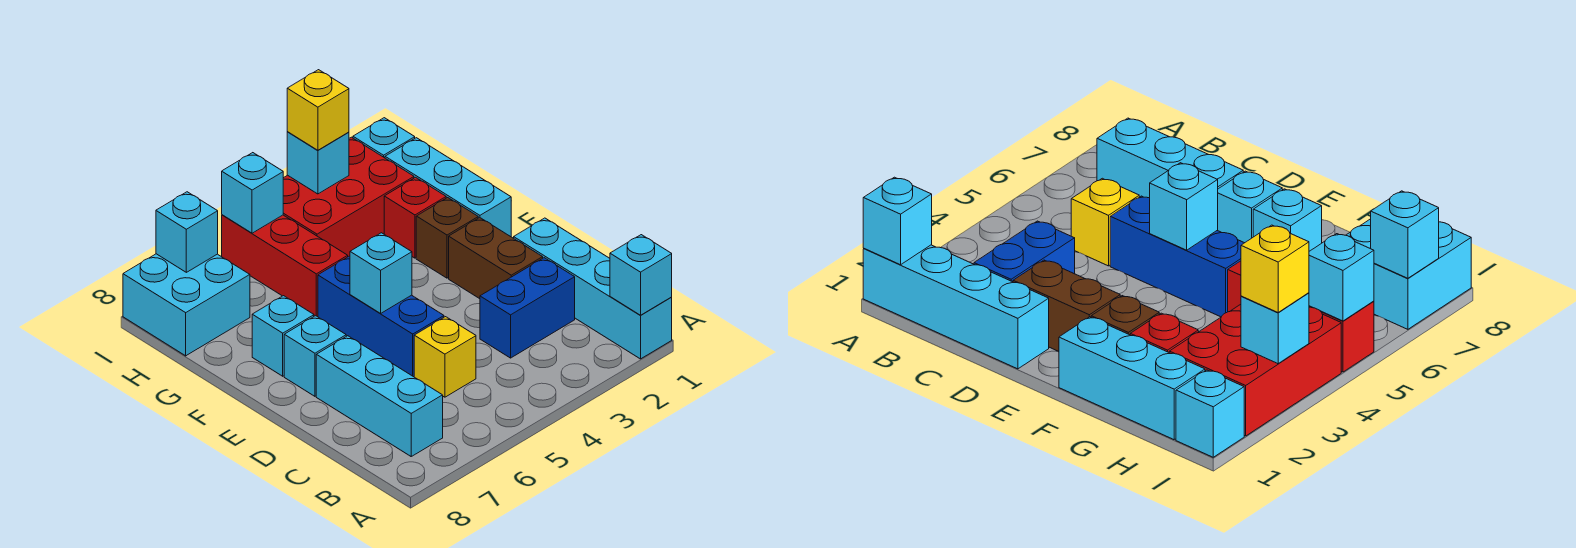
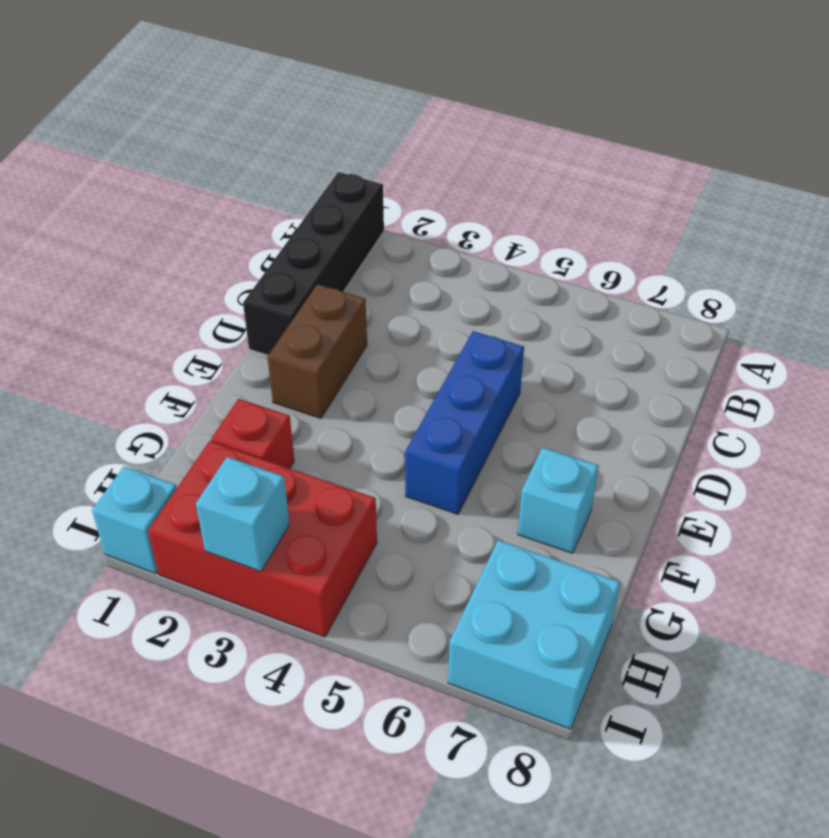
black 1x4 brick [243,172,384,355] -> cyan 1x4 brick [514,218,672,359]
none -> cyan 1x3 brick [316,336,443,456]
none -> blue 1x2 brick [480,258,575,358]
none -> yellow 1x1 brick [414,317,476,397]

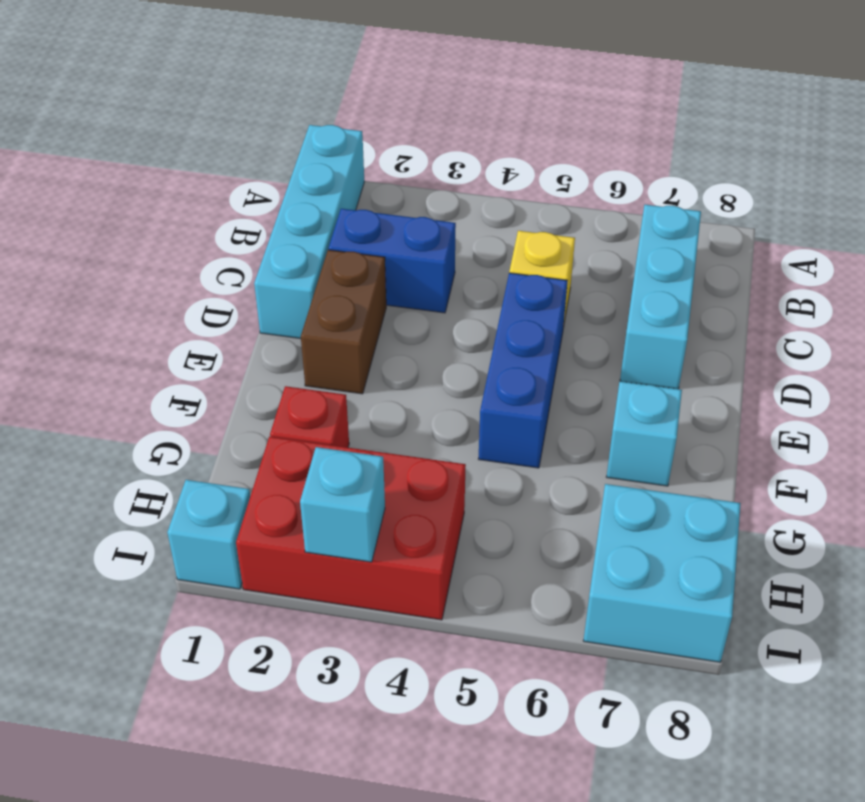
none -> cyan 1x1 brick [284,316,346,396]
none -> cyan 1x3 brick [385,138,511,237]
none -> brown 1x1 brick [416,198,478,278]

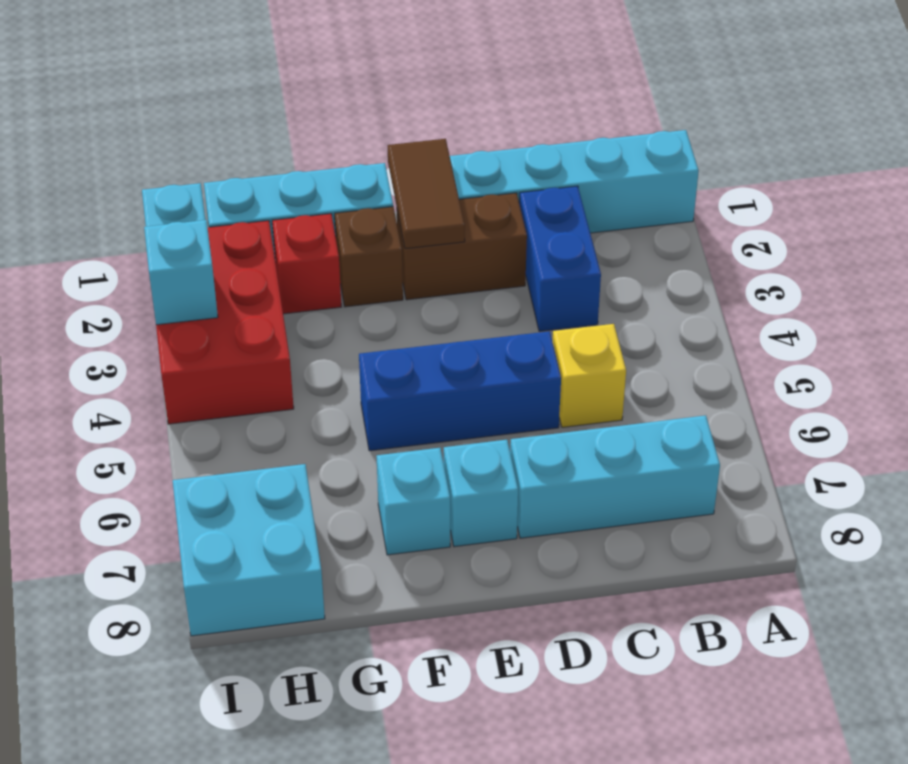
brown 1x2 tile [388,139,465,249] -> none
none -> red 1x3 brick [222,215,348,317]
none -> cyan 1x1 brick [610,235,672,315]
none -> cyan 1x1 brick [350,233,412,314]

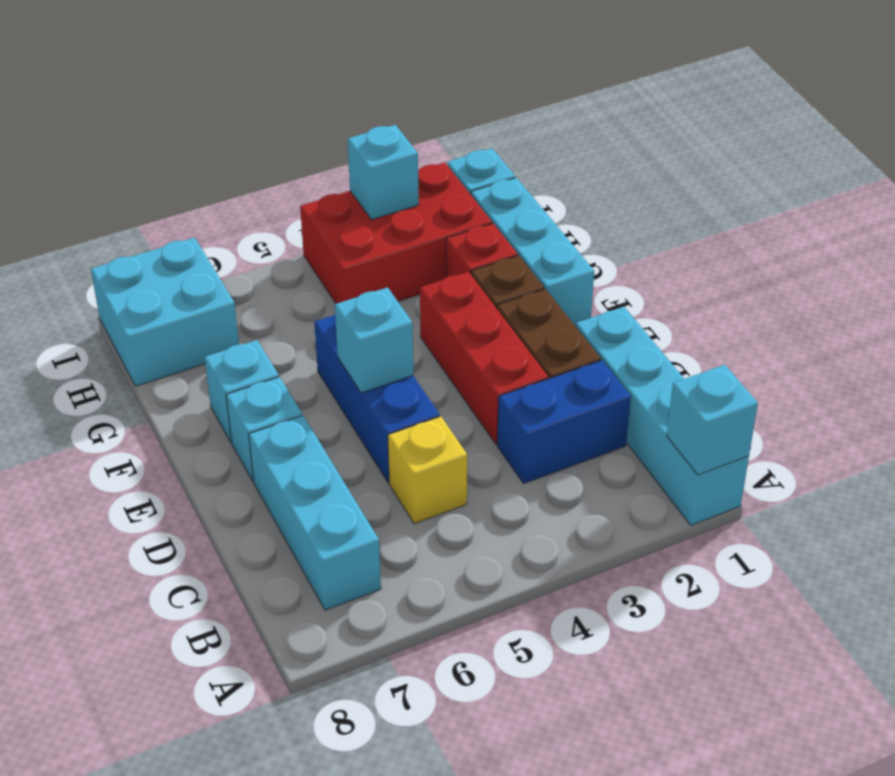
red 1x3 brick [420,272,548,444] -> red 1x3 brick moved to [222,215,348,317]
none -> cyan 1x1 brick [222,153,283,233]
none -> cyan 1x1 brick [156,192,218,272]
none -> yellow 1x1 brick [287,70,349,150]

